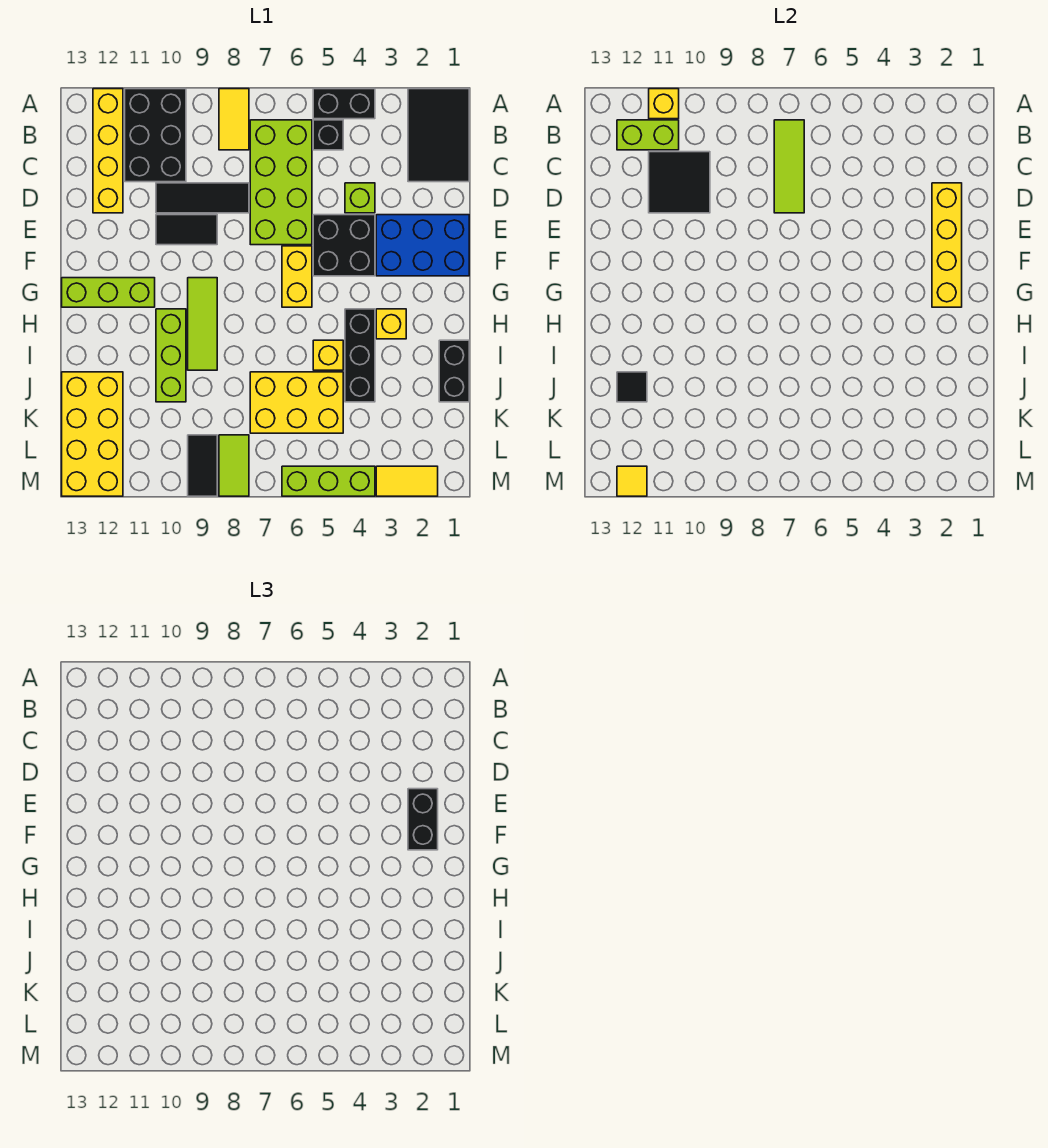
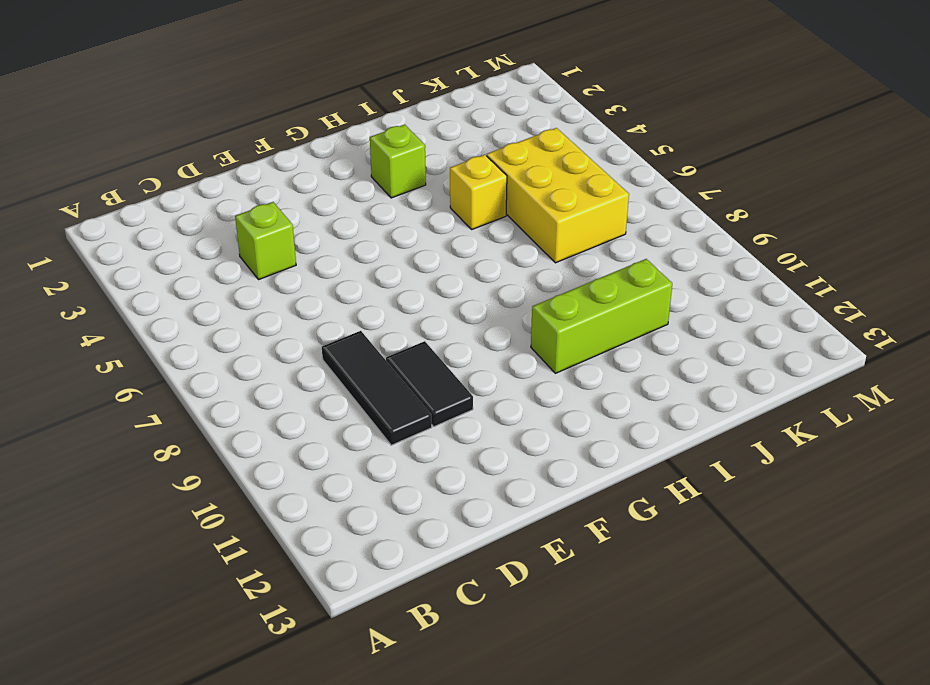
lime 1x1 brick [370,125,426,198] -> yellow 1x1 brick [376,309,406,339]
none -> black 2x3 tile [408,89,469,182]
none -> black 1x2 brick [313,89,375,119]
none -> yellow 1x2 tile [219,89,249,150]
none -> black 2x3 brick [125,89,186,182]

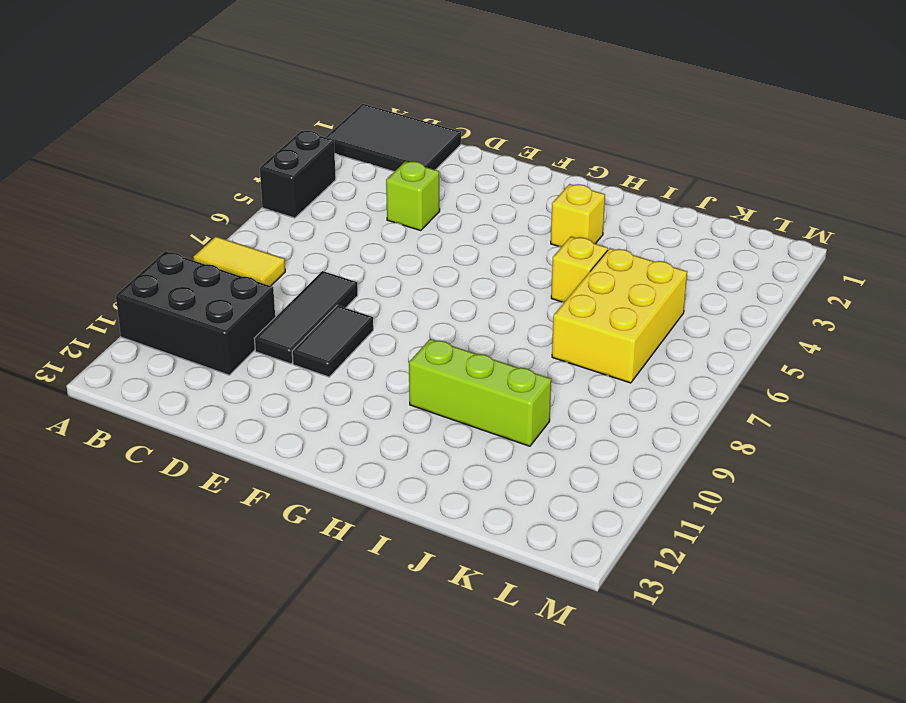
none -> yellow 1x4 brick [93,89,123,213]
none -> black 1x1 brick [313,120,343,150]
none -> lime 2x4 brick [250,120,312,245]
none -> blue 2x3 brick [376,215,469,276]

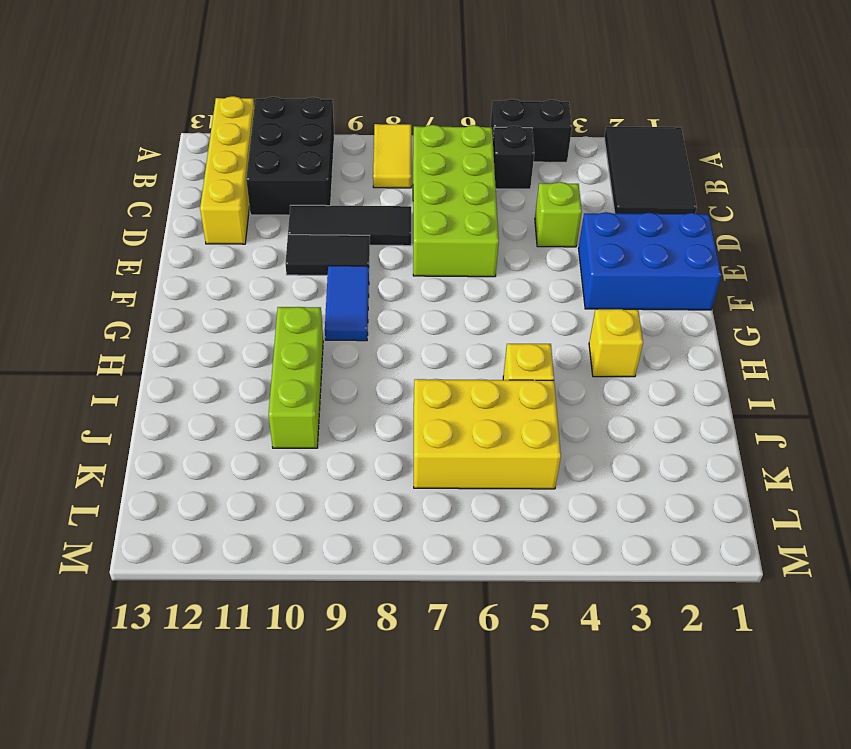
blue 1x2 tile [325,266,369,341] -> lime 1x3 tile [188,278,217,370]
none -> black 2x2 brick [313,215,375,276]
none -> yellow 1x2 brick [282,246,312,307]
none -> lime 1x3 brick [62,278,155,307]
none -> black 1x3 brick [345,309,375,402]

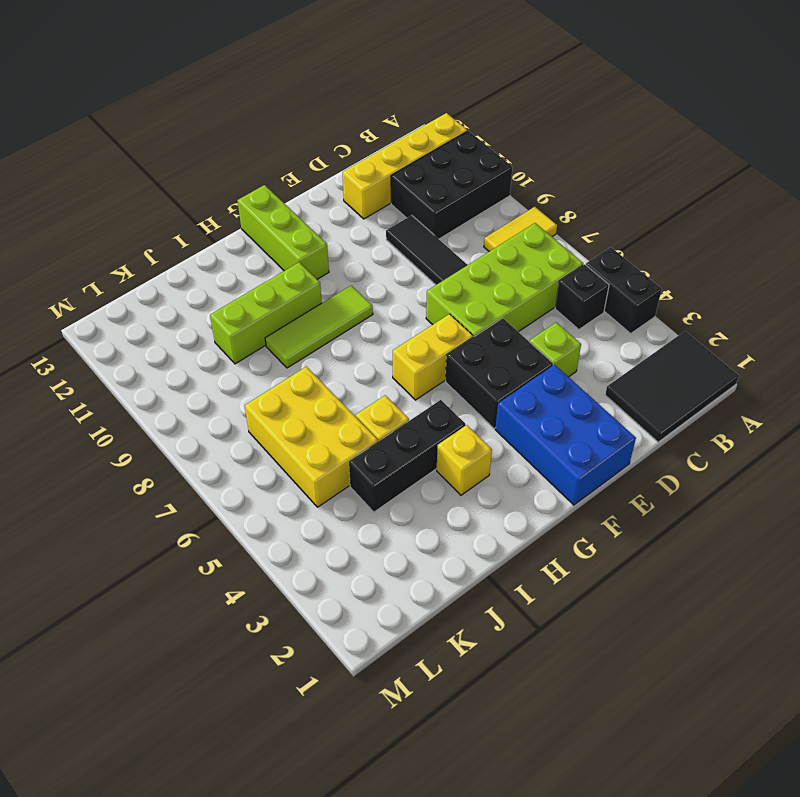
none -> black 1x2 tile [156,215,217,245]
none -> black 1x2 brick [439,340,469,402]
none -> yellow 2x4 brick [62,372,123,496]
none -> lime 1x2 tile [219,435,249,496]

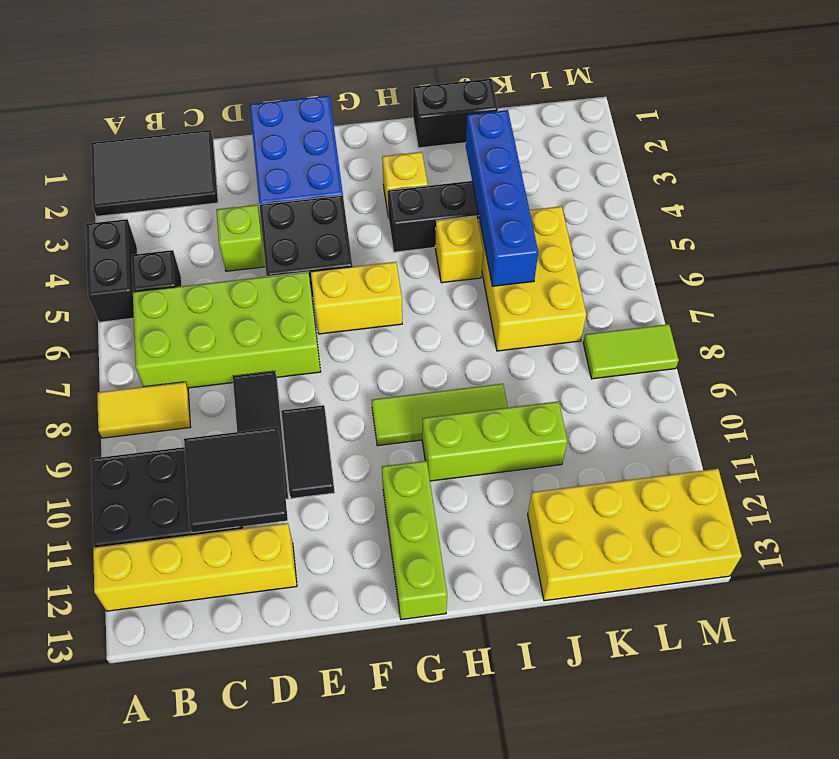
blue 1x4 brick [466,110,538,286] -> none
none -> black 1x2 tile [188,435,217,496]
none -> yellow 1x2 tile [376,466,438,496]
none -> lime 1x3 brick [282,466,375,496]
none -> yellow 1x1 brick [649,89,679,119]

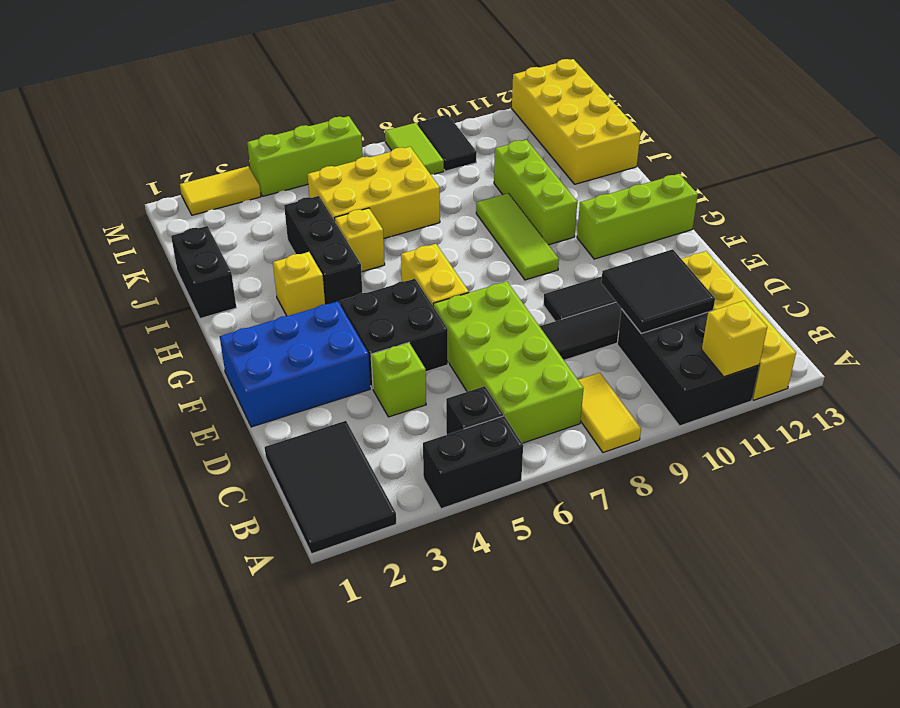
none -> lime 1x3 tile [774,120,804,213]
none -> lime 1x2 brick [617,120,679,150]
none -> yellow 1x4 brick [932,183,962,307]
none -> black 1x1 tile [617,372,647,402]

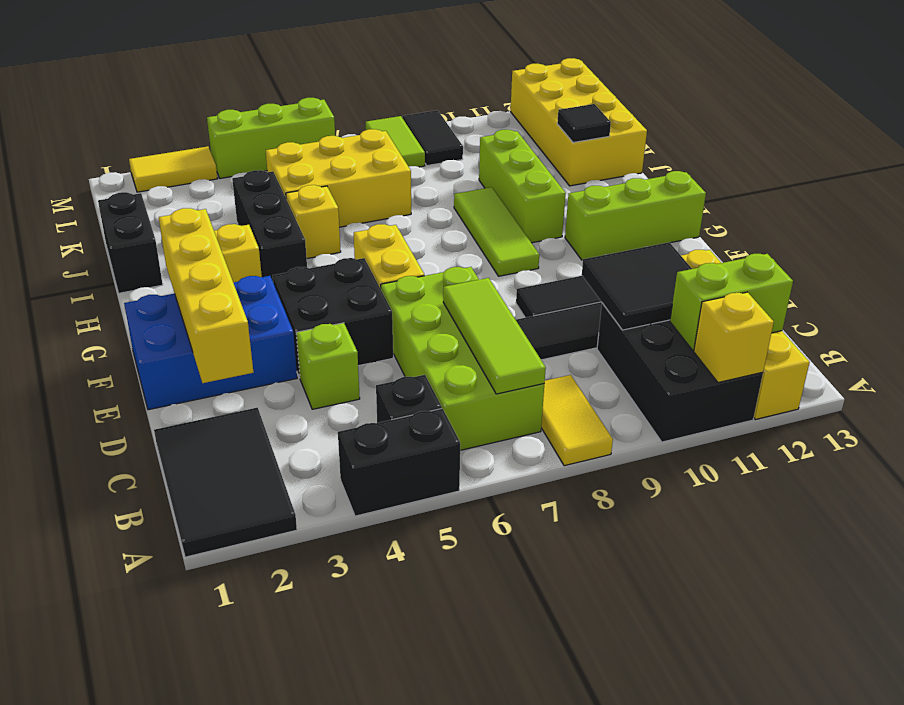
none -> yellow 1x1 tile [617,466,647,496]
none -> black 1x2 brick [408,789,438,850]

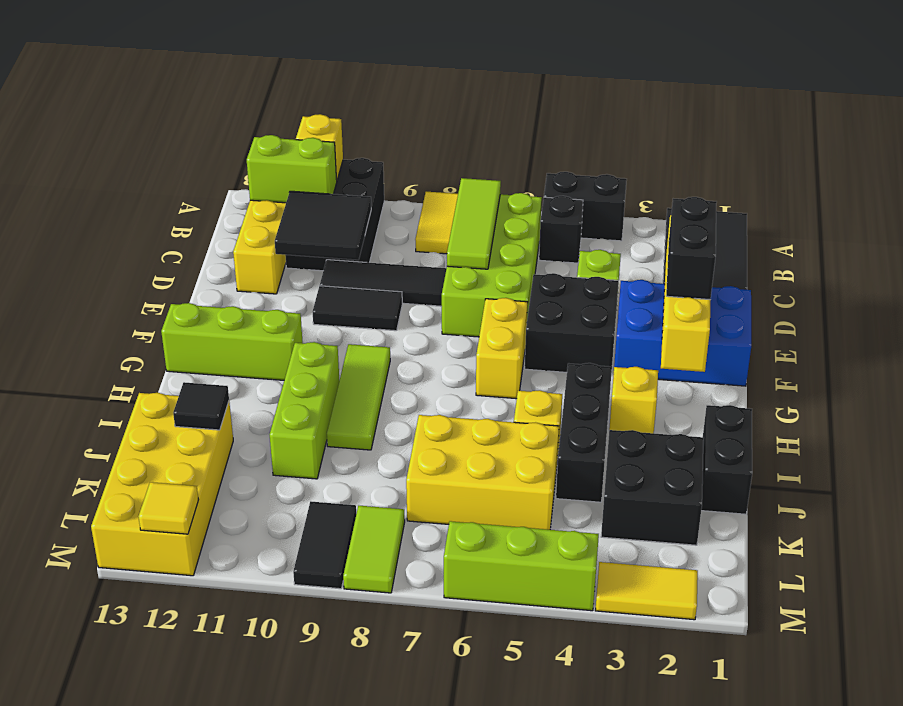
black 2x2 brick [601,430,703,545] -> none

